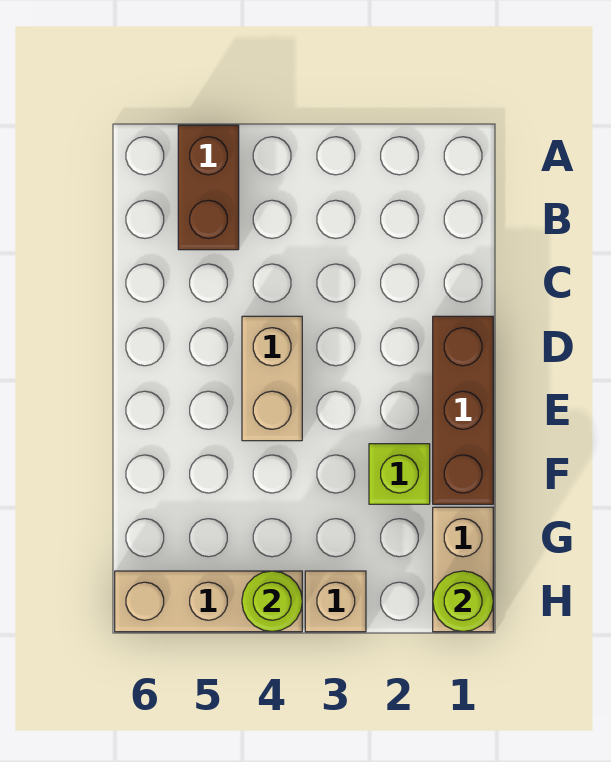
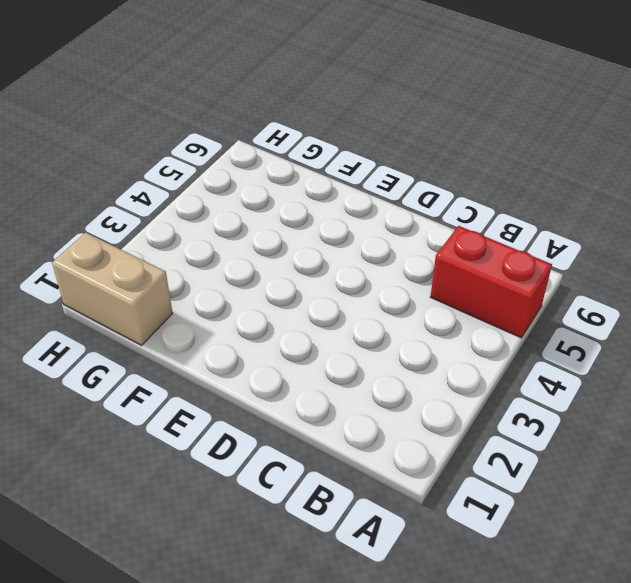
red 1x2 brick [431,226,552,338] -> brown 1x2 brick [178,125,239,250]
none -> brown 1x3 brick [433,316,493,504]
none -> tan 1x2 brick [242,316,302,441]

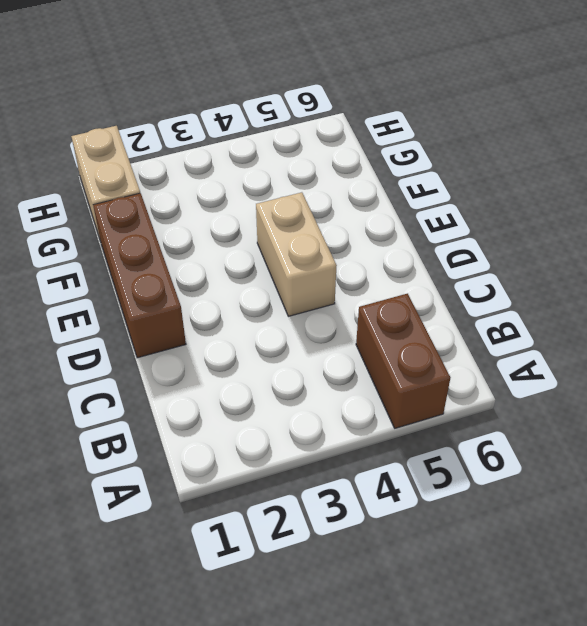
none -> lime 1x1 brick [369,444,430,504]
none -> tan 1x1 brick [305,571,366,632]

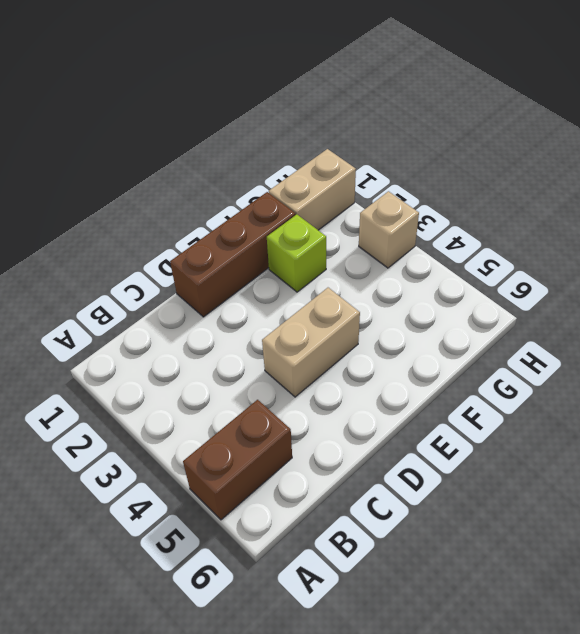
none -> tan 1x3 brick [115,571,302,632]
none -> lime 1x1 round brick [433,571,493,632]

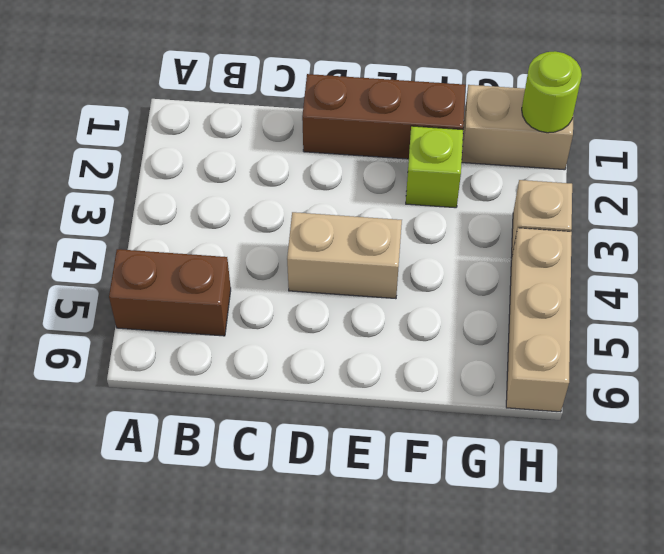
none -> lime 1x1 round brick [242,571,302,632]

